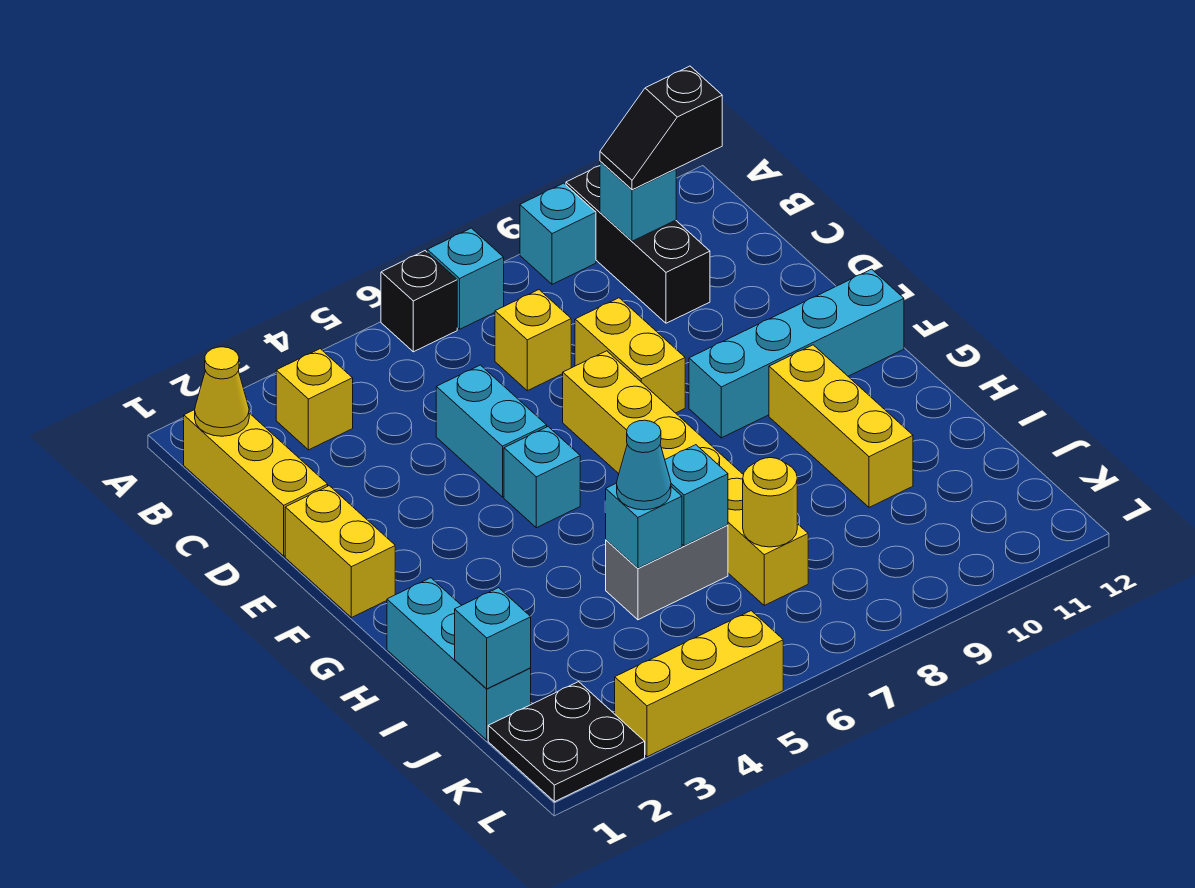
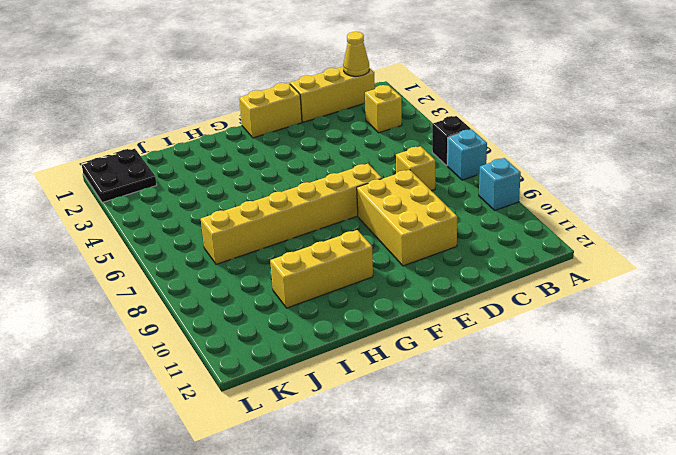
yellow 2x3 brick [357,170,457,266] -> yellow 1x2 brick [575,298,685,413]
none -> black 1x3 brick [566,166,710,323]
none -> cyan 1x2 brick [436,365,547,497]
none -> cyan 1x1 brick [504,427,580,528]

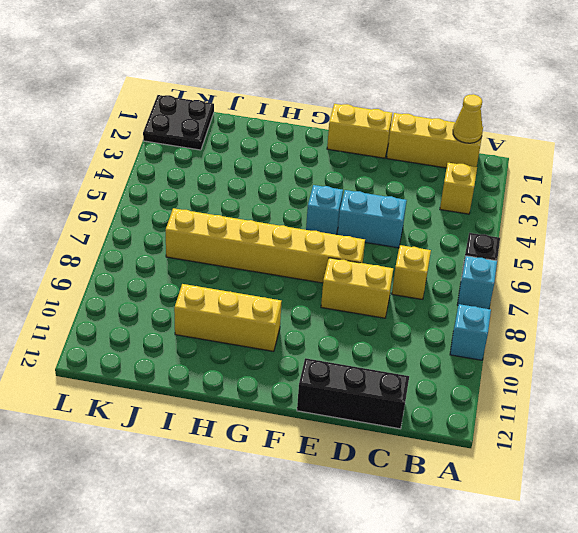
black 1x3 brick [297,358,409,429] -> black 1x3 brick moved to [566,166,710,323]
none -> cyan 1x4 brick [689,269,904,438]
none -> cyan 1x3 brick [387,578,531,740]
none -> grey 1x2 brick [606,525,728,620]

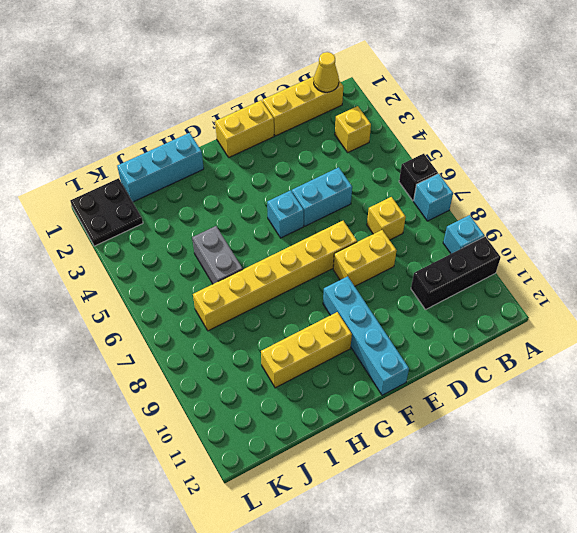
none -> yellow 1x3 brick [615,611,783,757]
none -> cyan 1x1 brick [600,161,676,241]
none -> cyan 1x1 brick [606,483,682,568]

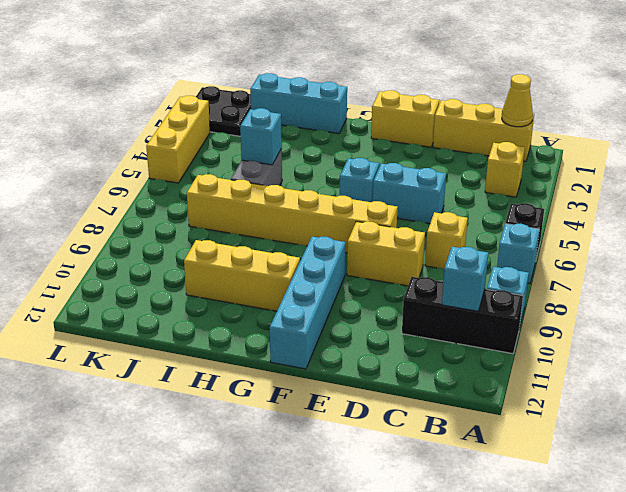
none -> cyan 1x1 brick [665,445,728,546]
none -> cyan 1x1 brick [455,588,531,689]
none -> yellow 1x1 round brick [743,458,797,547]

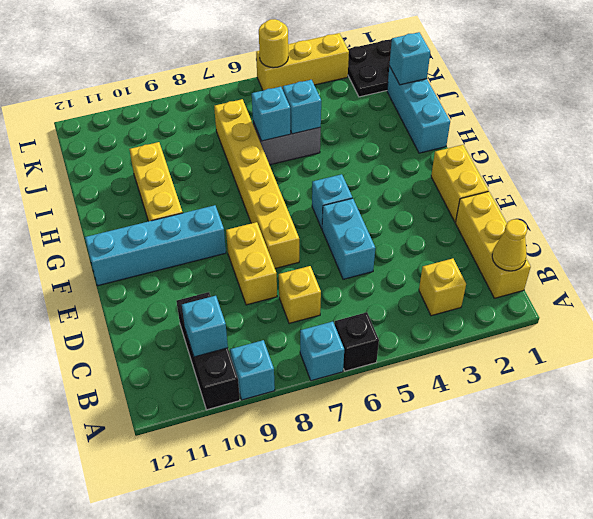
yellow 1x1 round brick [259,19,288,68] -> yellow 1x1 round brick moved to [743,458,797,547]
none -> black 1x2 slope [600,66,722,190]
none -> cyan 1x1 cone [617,420,671,510]

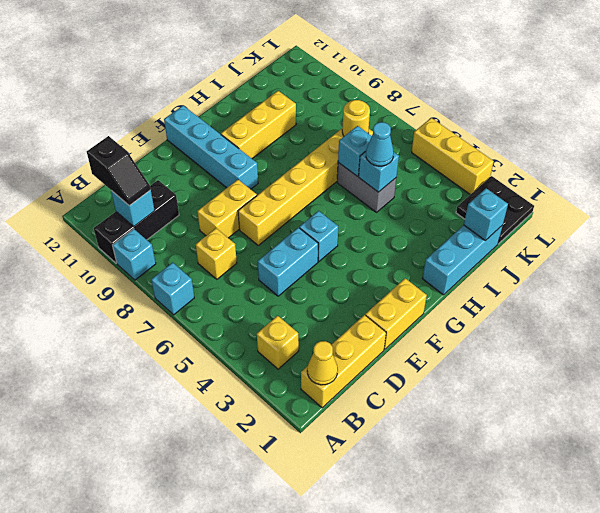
none -> black 1x1 brick [381,251,457,352]

